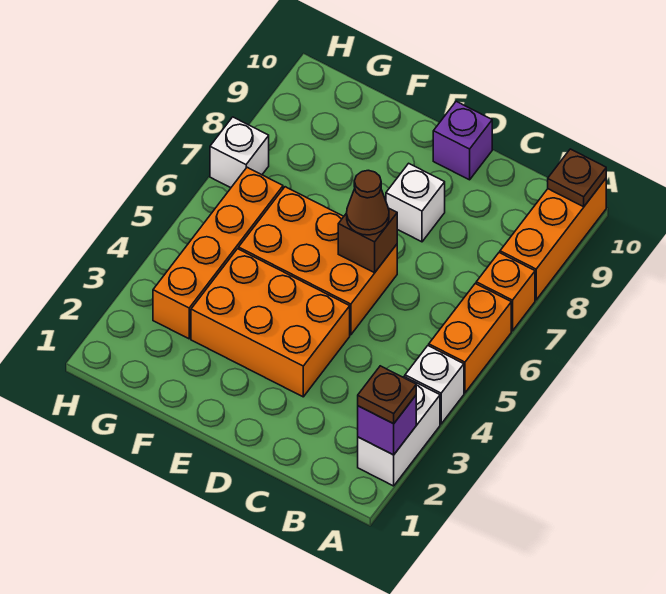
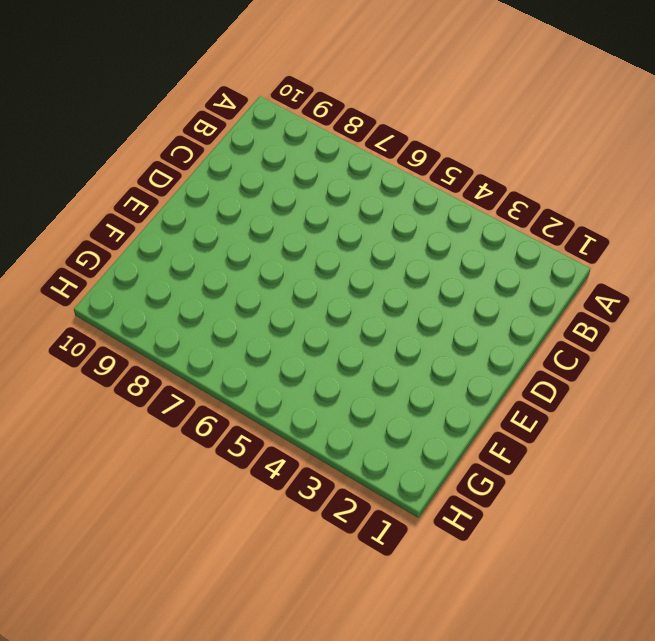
none -> white 1x2 brick [358,377,440,486]
none -> white 1x1 brick [405,346,464,424]
none -> orange 1x2 brick [429,283,511,393]

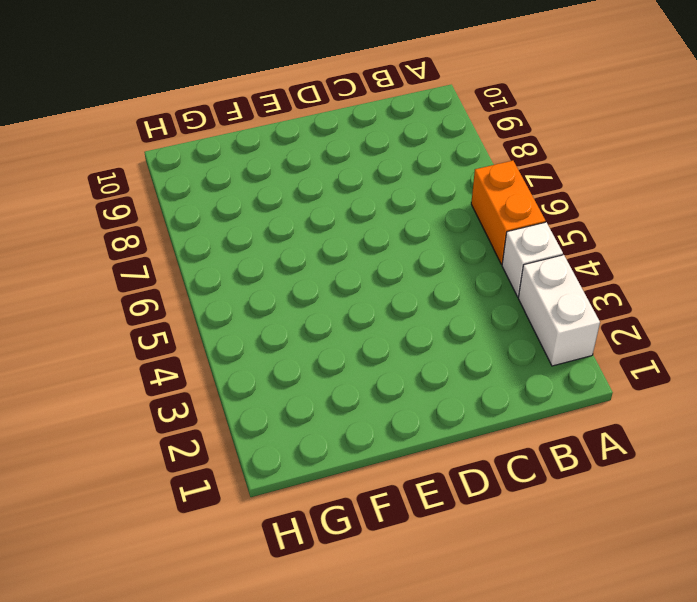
none -> orange 1x1 brick [476,253,535,331]
none -> orange 1x3 brick [500,179,606,300]
none -> orange 2x3 brick [191,249,350,397]

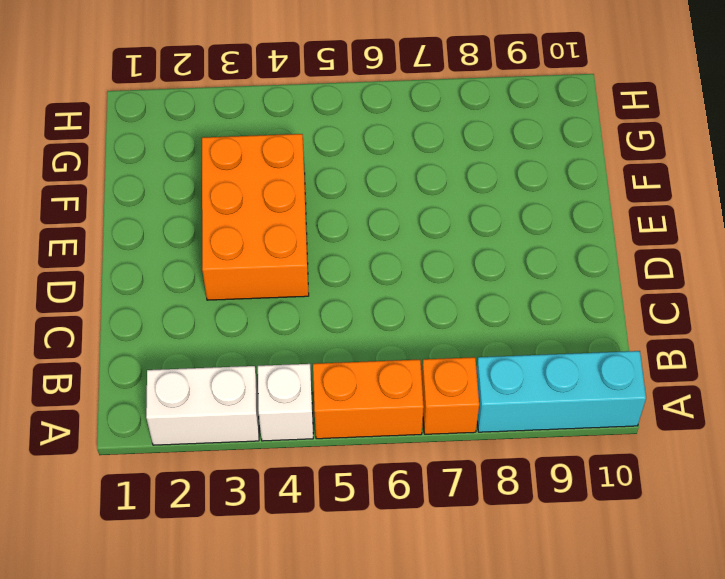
cyan 1x3 brick [477,351,646,432] -> orange 1x3 brick [500,179,606,300]
none -> orange 2x3 brick [239,187,397,335]
none -> white 1x1 brick [386,163,445,242]
none -> purple 1x1 brick [433,101,492,180]

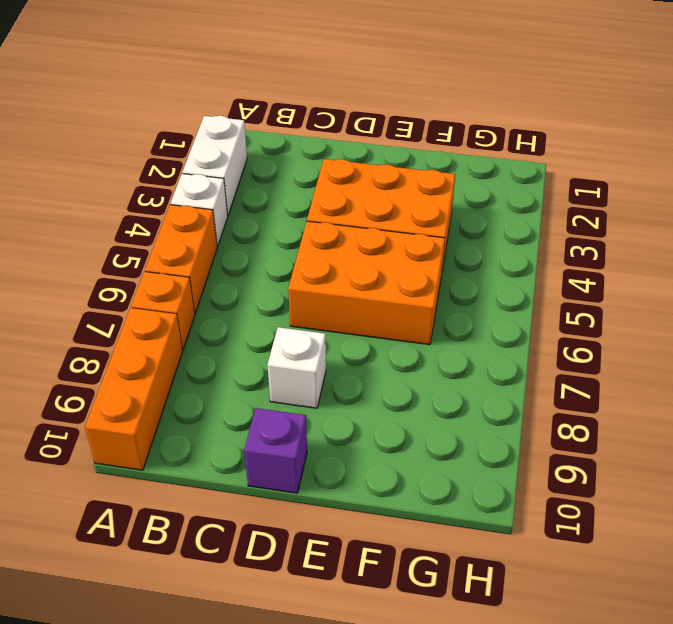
none -> orange 1x4 brick [153,167,283,339]
none -> white 1x1 brick [210,117,269,188]
none -> purple 1x1 brick [358,396,416,455]

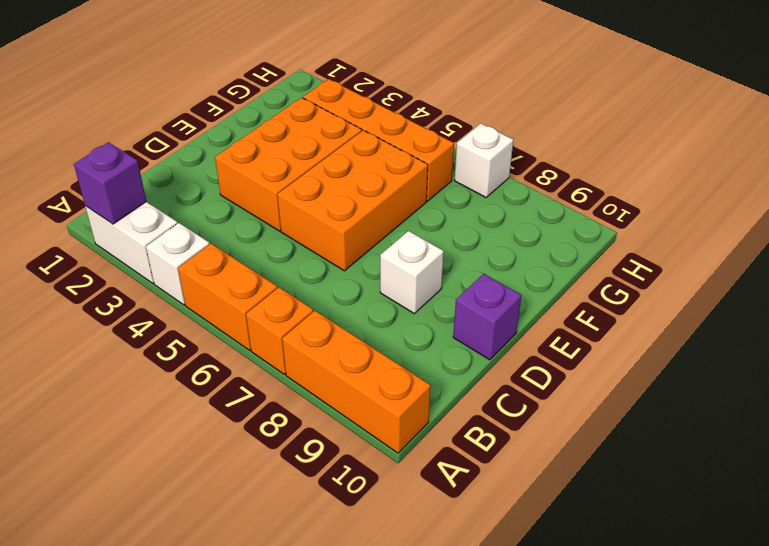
none -> brown 1x1 plate [548,149,606,207]
none -> brown 1x1 brick [338,208,397,273]
none -> brown 1x1 plate [358,366,416,424]

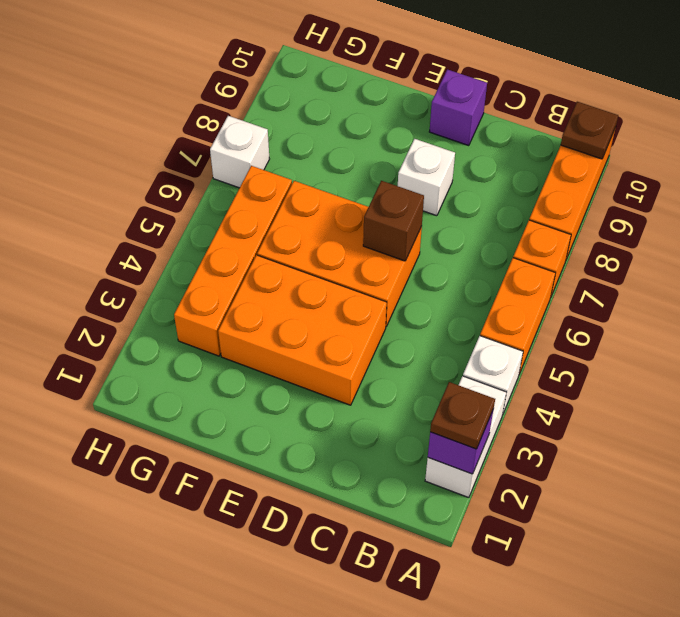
none -> brown 1x1 cone [347,170,389,235]

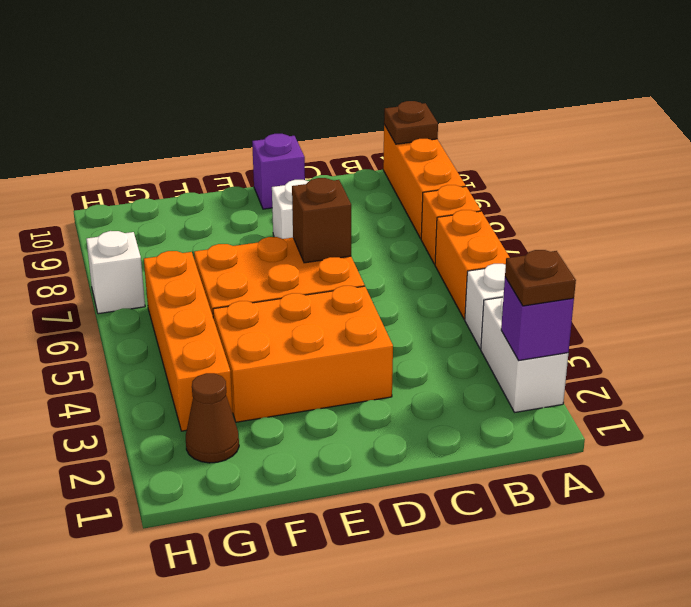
brown 1x1 cone [186,373,239,463] -> brown 1x1 cone moved to [347,170,389,235]

